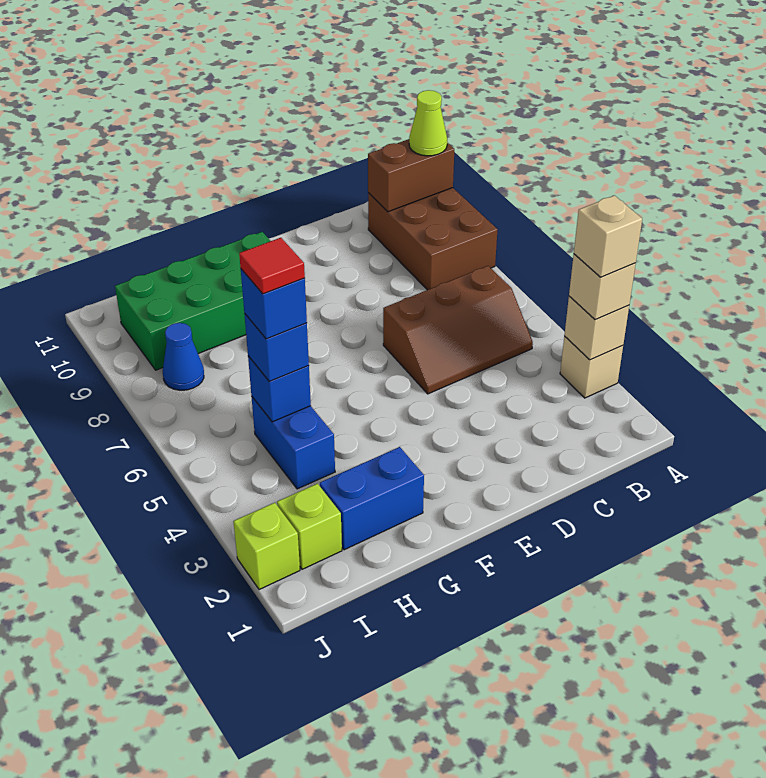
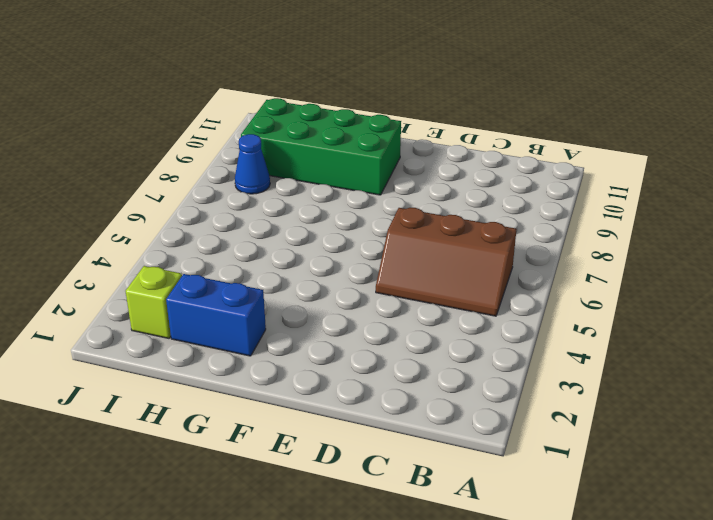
none -> tan 1x1 brick [560,336,623,398]
none -> brown 2x3 brick [368,188,498,290]
none -> blue 1x2 brick [252,397,335,489]

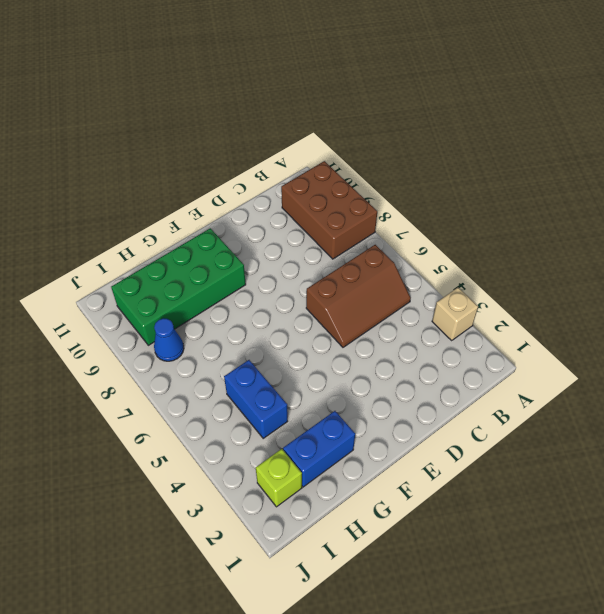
none -> lime 1x1 brick [233,503,300,590]
none -> tan 1x1 brick [564,296,629,360]
none -> brown 1x2 brick [368,139,454,212]

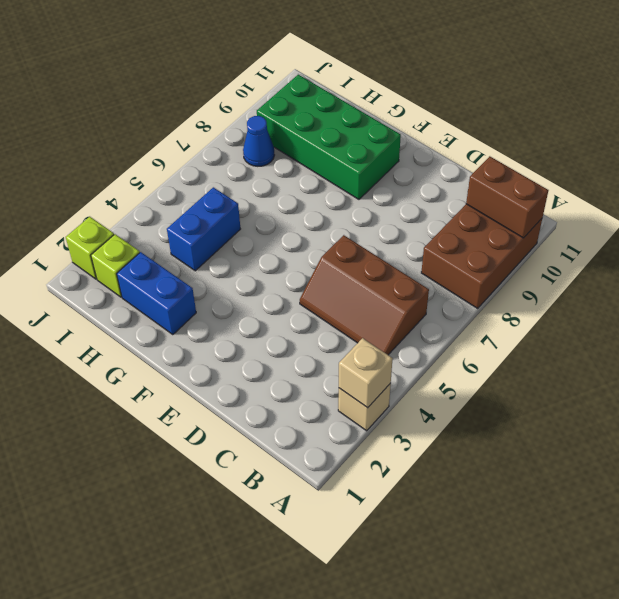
none -> blue 1x1 brick [248,356,311,422]
none -> tan 1x1 brick [569,254,636,320]
none -> lime 1x1 cone [409,90,447,156]

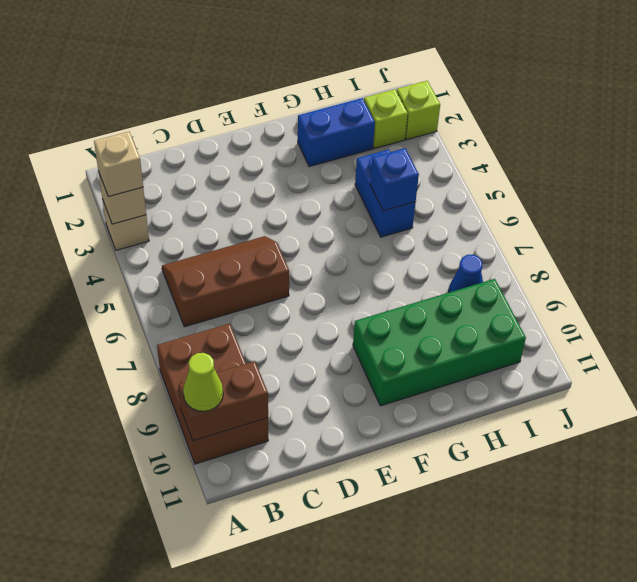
none -> blue 1x1 brick [244,314,309,382]
none -> tan 1x1 brick [574,195,642,277]
none -> blue 1x1 brick [241,269,307,339]

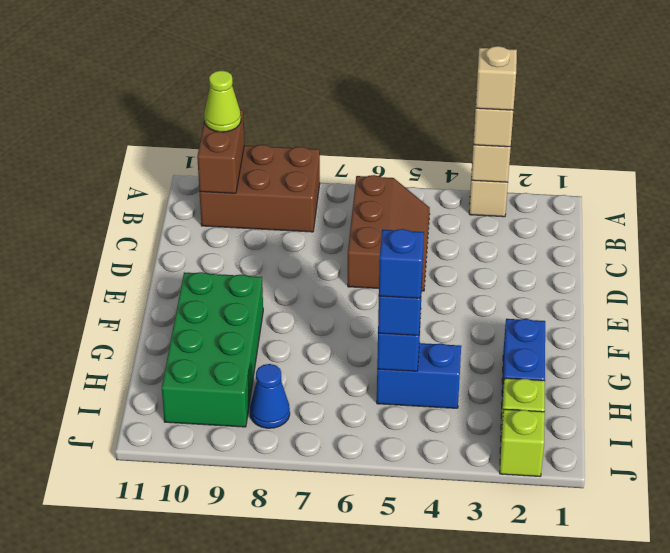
none -> red 1x1 tile [239,238,305,294]

